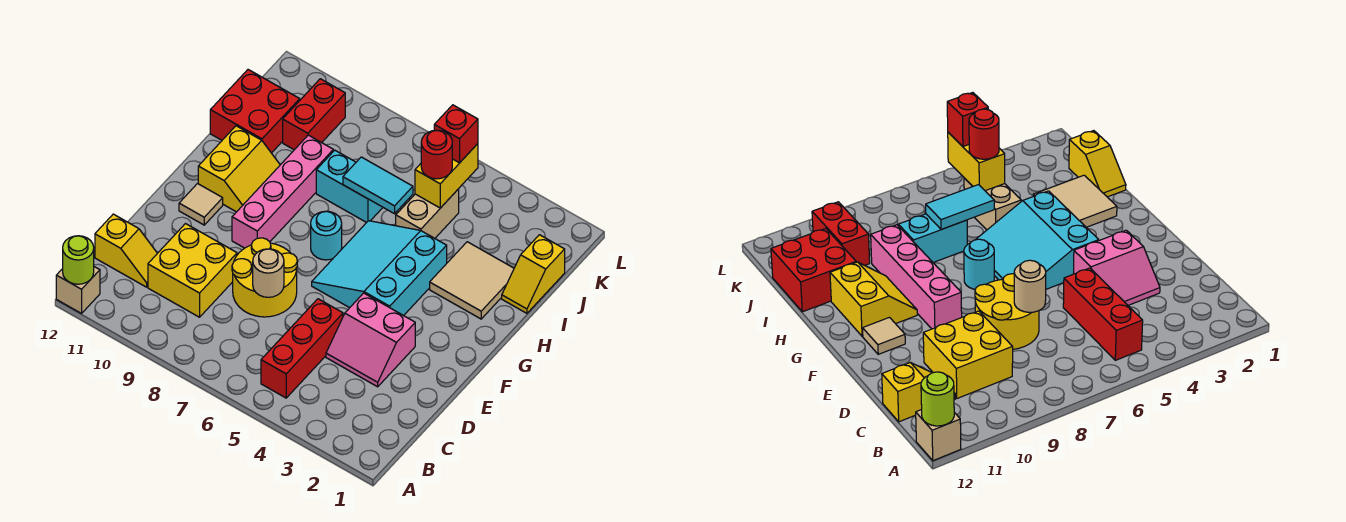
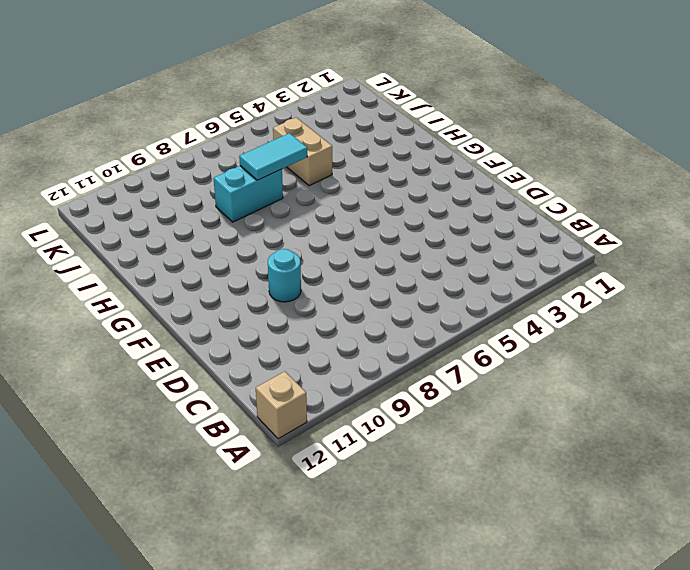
cyan 1x1 round brick [268,249,301,302] -> cyan 1x1 round brick moved to [311,211,342,260]
none -> red 1x3 brick [261,299,343,398]
none -> yellow 2x2 brick [148,224,237,317]
none -> yellow 1x2 slope [95,214,157,287]

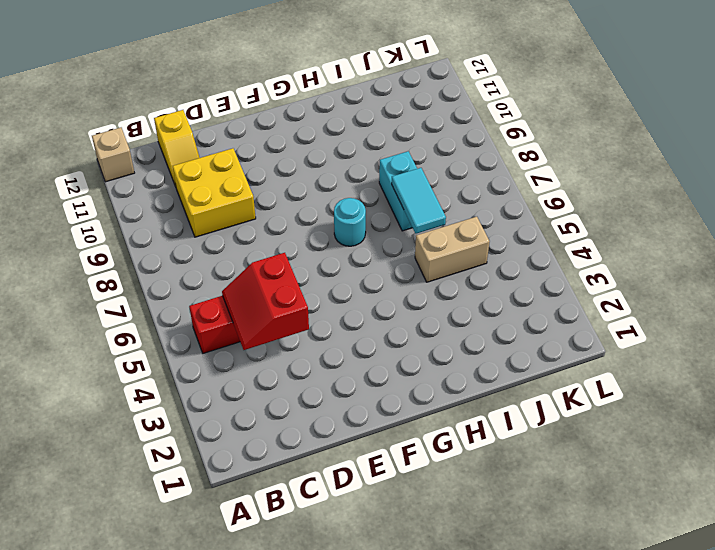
red 2x2 slope [222,253,309,350] -> none
none -> pink 2x2 slope [326,293,415,387]
none -> yellow 2x2 round brick [232,238,297,317]
none -> cyan 3x3 slope [312,221,447,316]

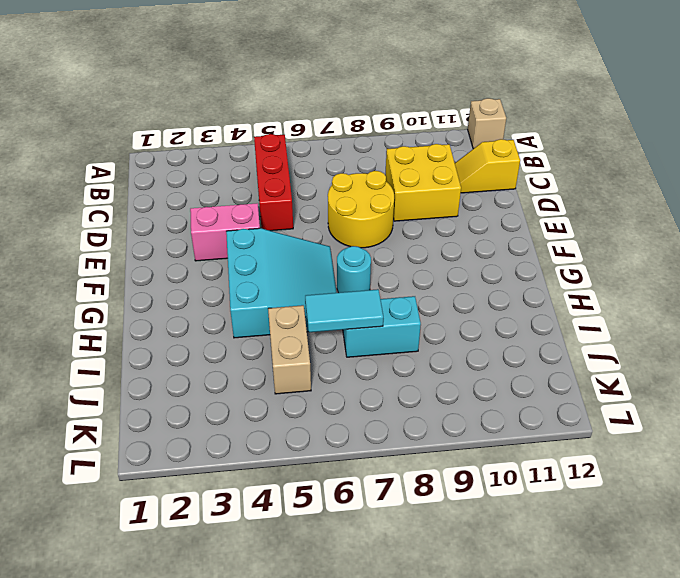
none -> pink 1x4 brick [232,135,333,248]
none -> tan 1x1 tile [179,184,223,225]
none -> yellow 2x2 slope [198,126,280,212]

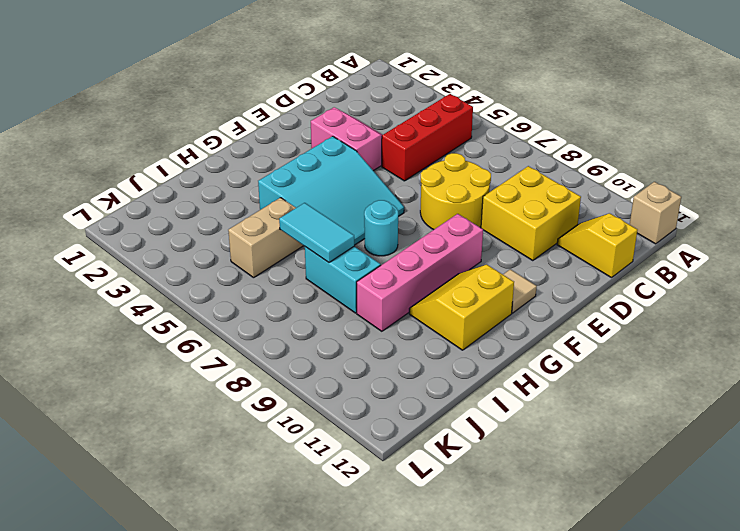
none -> tan 2x2 tile [430,242,514,319]
none -> yellow 1x2 slope [502,235,565,313]
none -> red 2x2 brick [210,70,300,153]

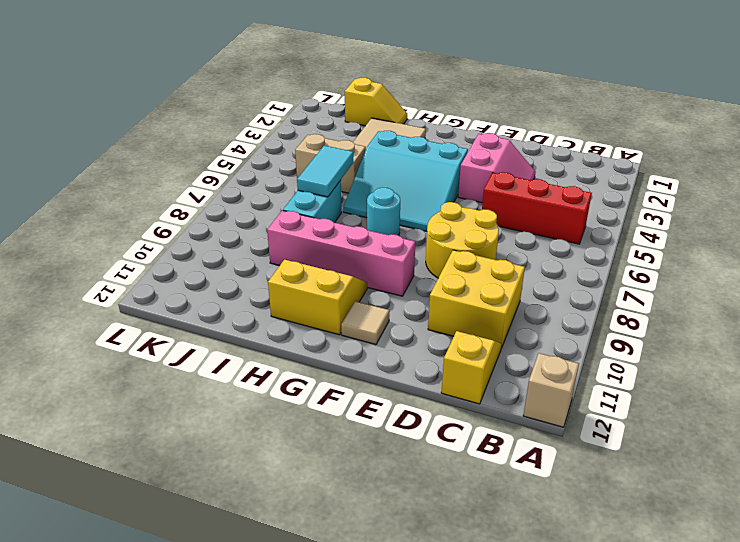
none -> red 2x2 brick [210,70,300,153]
none -> red 1x2 brick [283,79,345,150]
none -> lime 1x1 round brick [63,236,94,284]

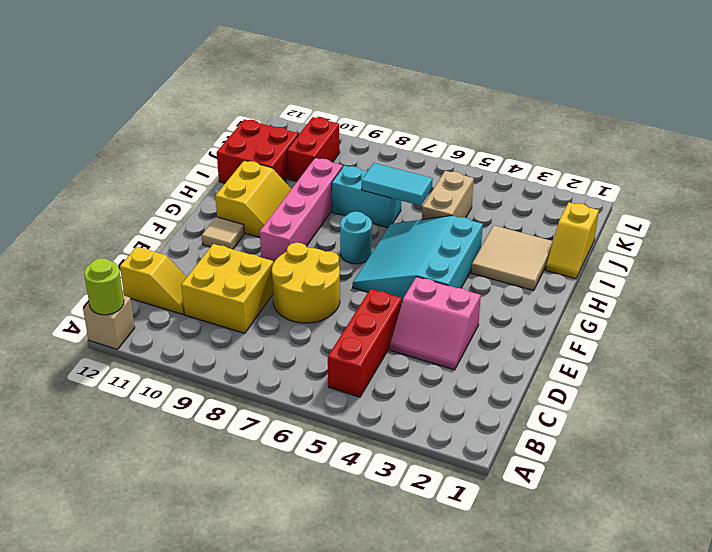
none -> tan 1x1 round brick [253,249,284,297]
none -> yellow 1x2 brick [415,144,478,208]
none -> red 1x1 round brick [421,130,452,179]

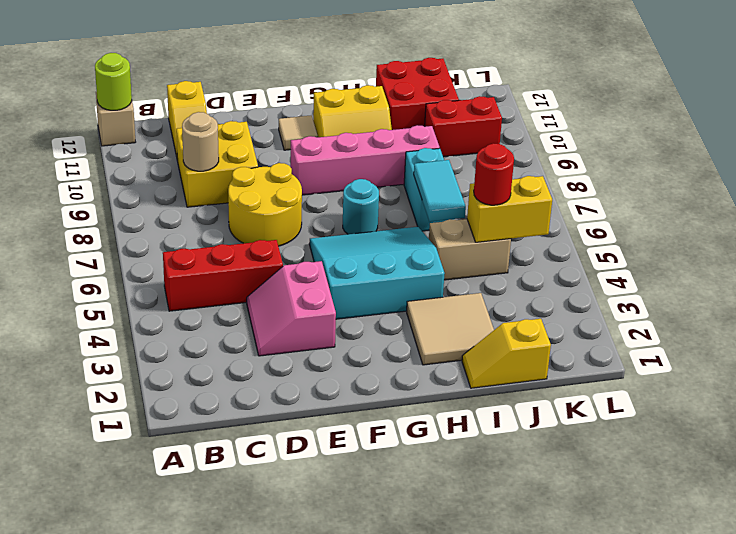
tan 1x1 round brick [182,112,219,171] -> tan 1x1 round brick moved to [253,249,284,297]
none -> red 1x1 brick [434,105,478,163]

